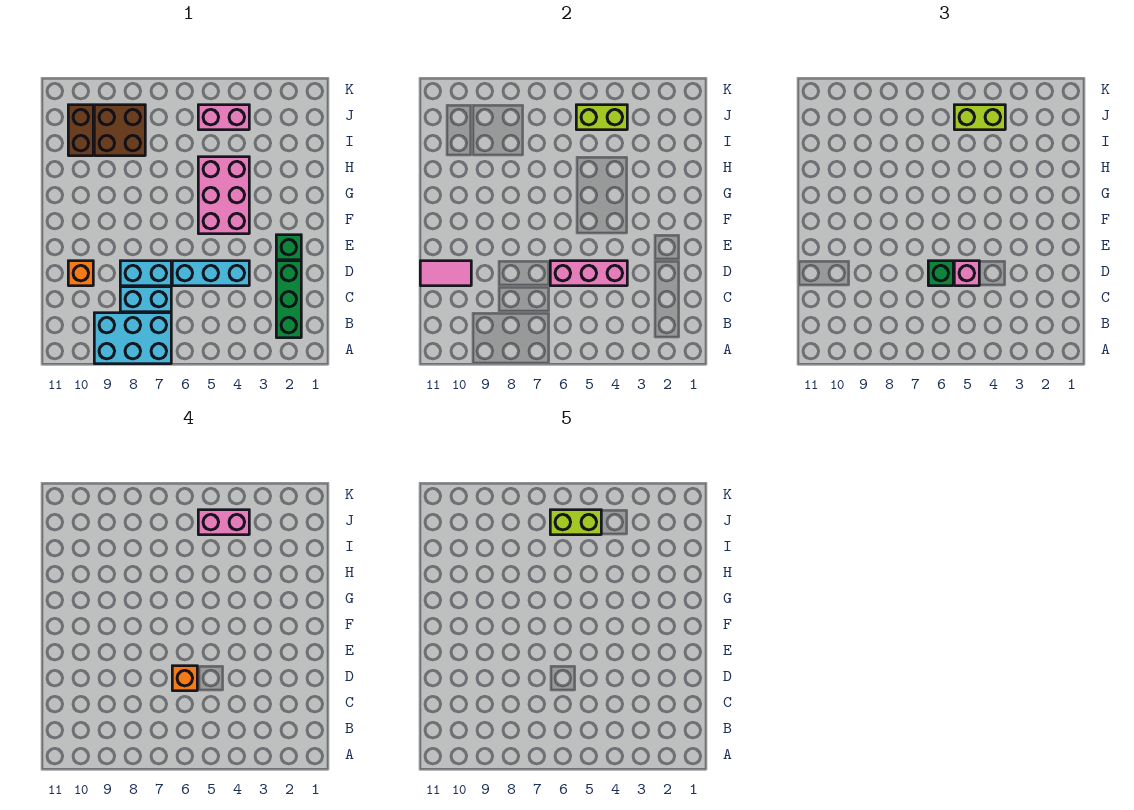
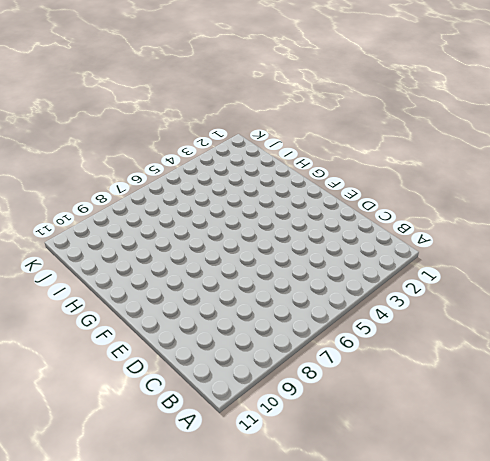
none -> cyan 2x3 brick [94,313,171,364]
none -> green 1x3 brick [276,261,301,338]
none -> cyan 1x2 brick [120,287,171,312]

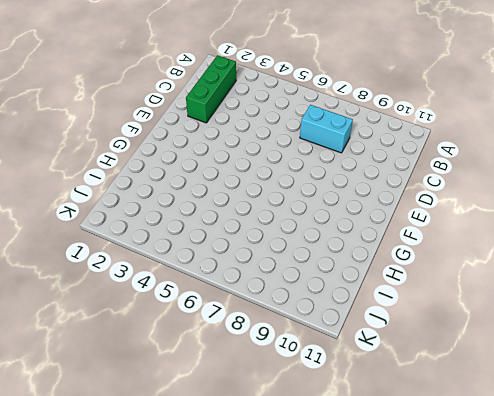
none -> cyan 2x3 brick [94,313,171,364]
none -> cyan 1x3 brick [172,261,249,286]
none -> cyan 1x2 brick [120,261,171,286]

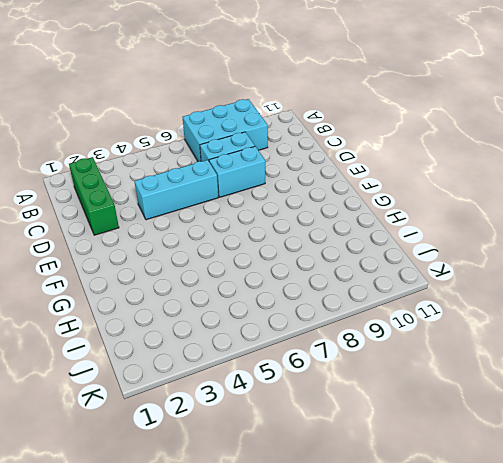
none -> orange 1x1 brick [68,261,93,286]
none -> green 1x1 brick [276,235,301,260]
none -> pink 2x3 brick [198,157,249,234]

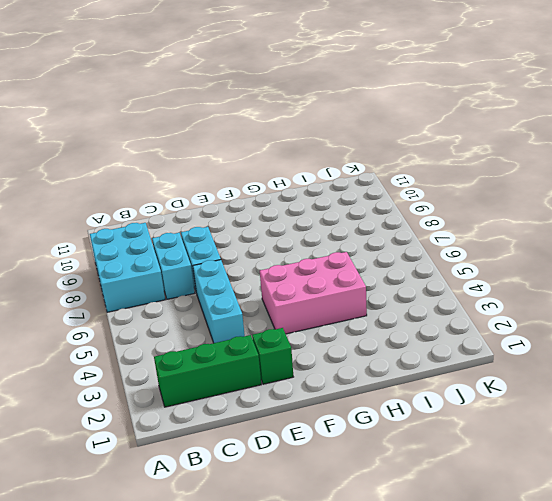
none -> orange 1x1 brick [68,261,93,286]
none -> brown 2x2 brick [94,105,145,156]
none -> brown 1x2 brick [68,105,93,156]

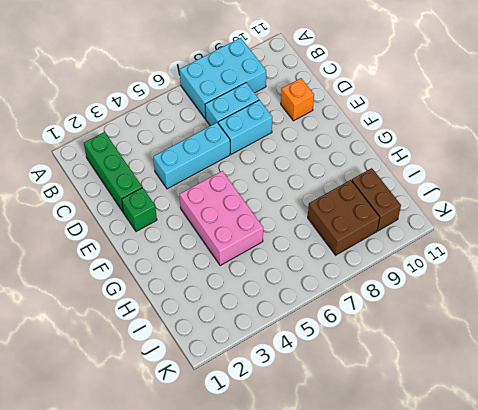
none -> pink 1x2 brick [198,105,249,130]
none -> pink 1x3 brick [550,261,627,286]
none -> pink 1x2 tile [420,261,471,286]

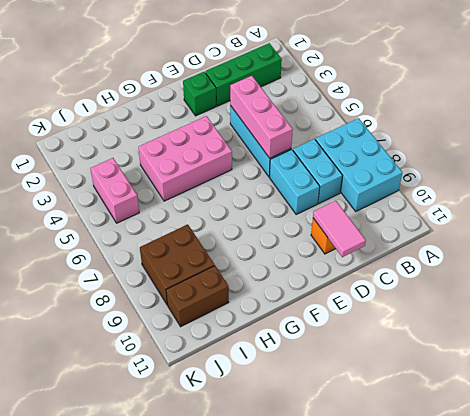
none -> lime 1x2 brick [576,105,627,130]
none -> pink 1x1 brick [954,261,979,286]
none -> green 1x1 brick [928,261,953,286]

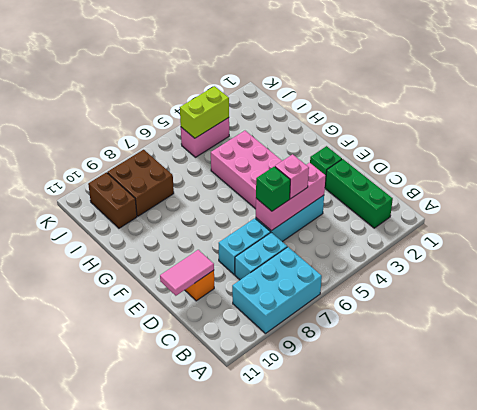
none -> lime 1x2 brick [954,105,1005,130]
none -> orange 1x1 brick [172,666,197,691]
none -> pink 1x2 brick [198,510,249,535]

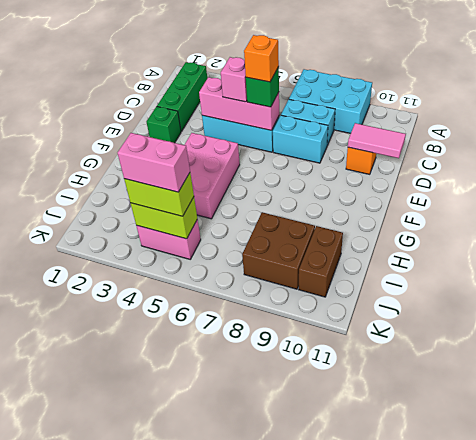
none -> lime 1x2 brick [550,510,601,535]

